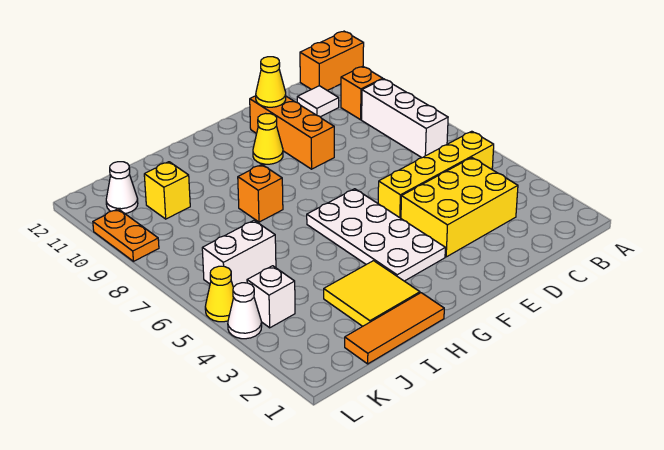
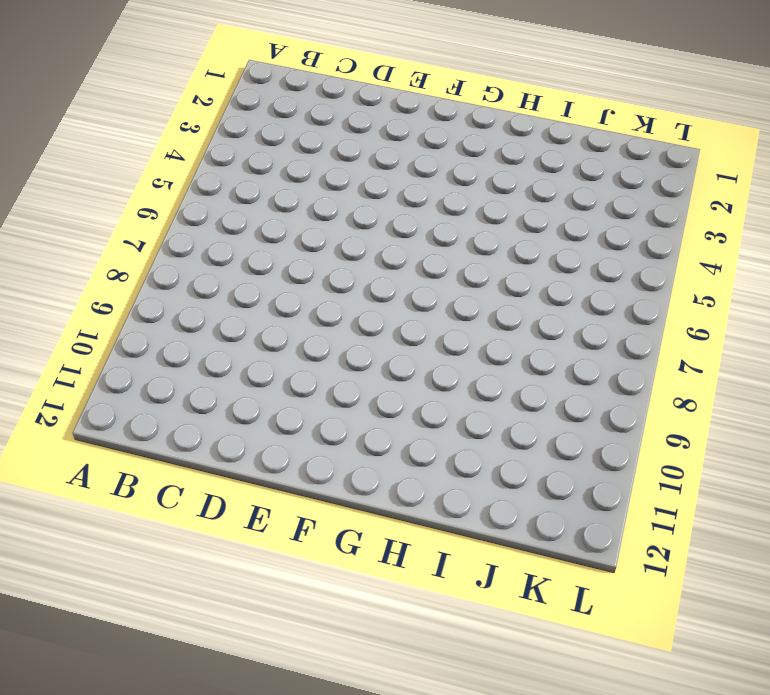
none -> orange 1x2 brick [300,31,364,91]
none -> yellow 1x4 brick [378,131,494,218]
none -> white 1x3 brick [362,79,448,158]

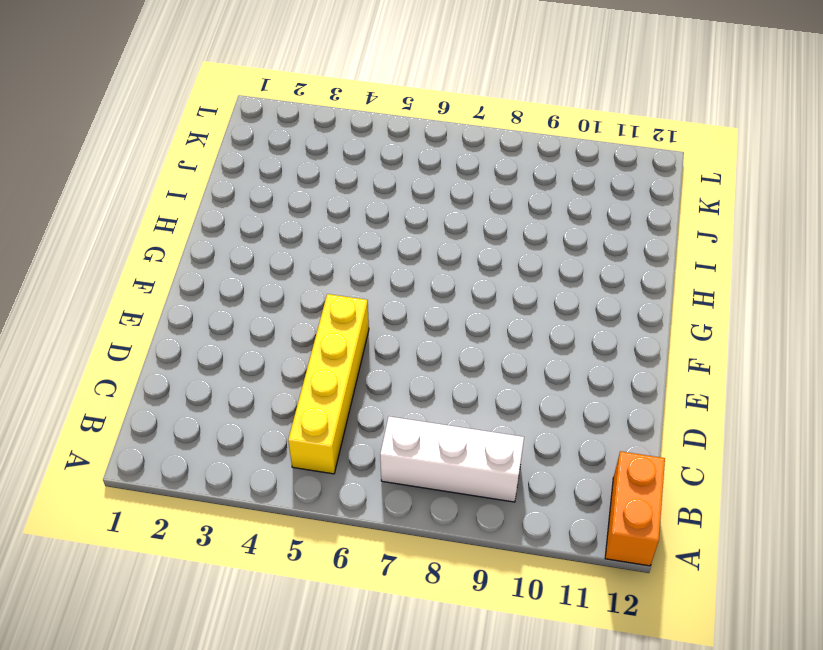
none -> orange 1x1 brick [341,66,383,120]
none -> yellow 2x3 brick [401,158,518,257]
none -> white 1x1 tile [297,86,339,117]

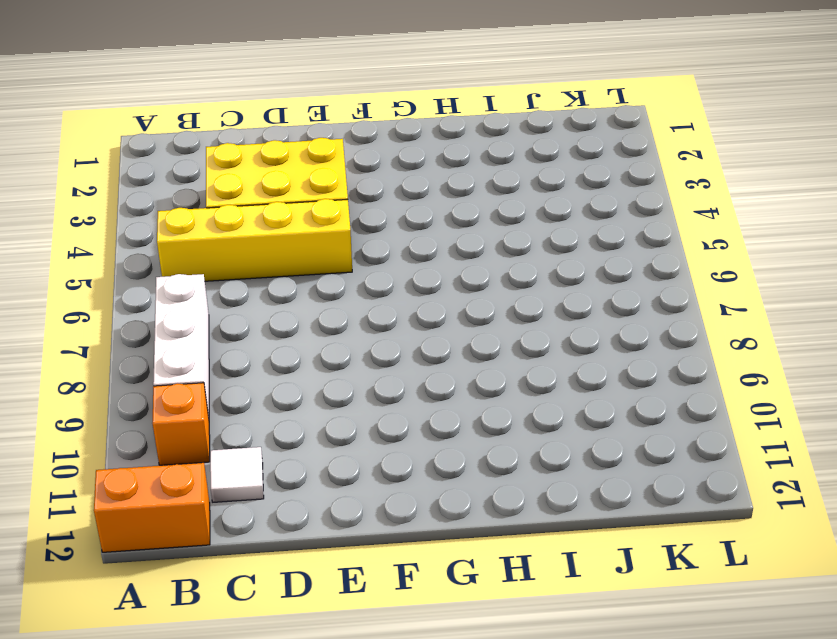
none -> orange 1x3 brick [250,96,334,169]
none -> white 2x4 plate [307,189,445,281]
none -> yellow 1x1 cone [253,113,283,164]

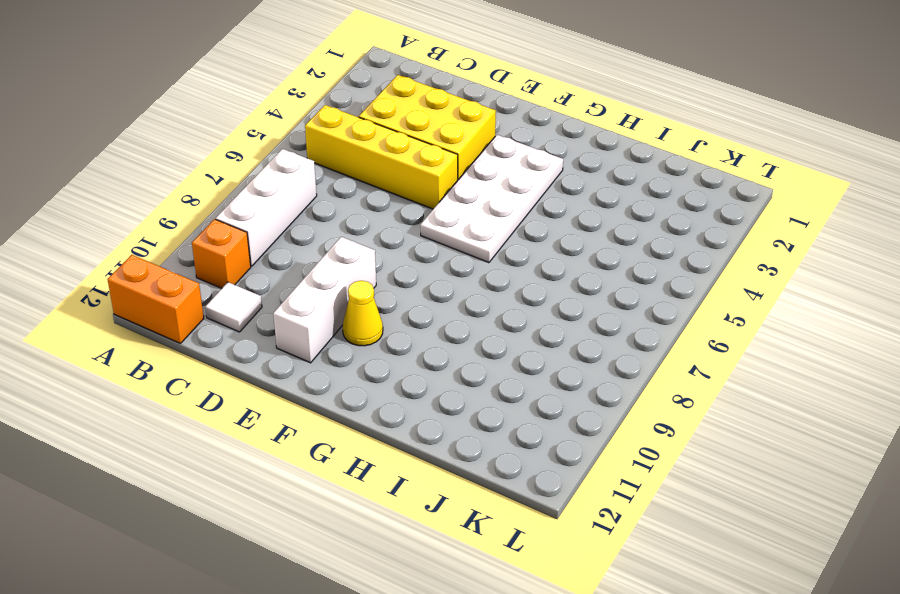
white 1x3 brick [273,237,376,363] -> orange 1x3 brick [250,96,334,169]
none -> orange 1x3 tile [345,293,444,364]
none -> yellow 2x2 tile [324,261,420,326]
none -> orange 1x1 brick [238,165,283,222]

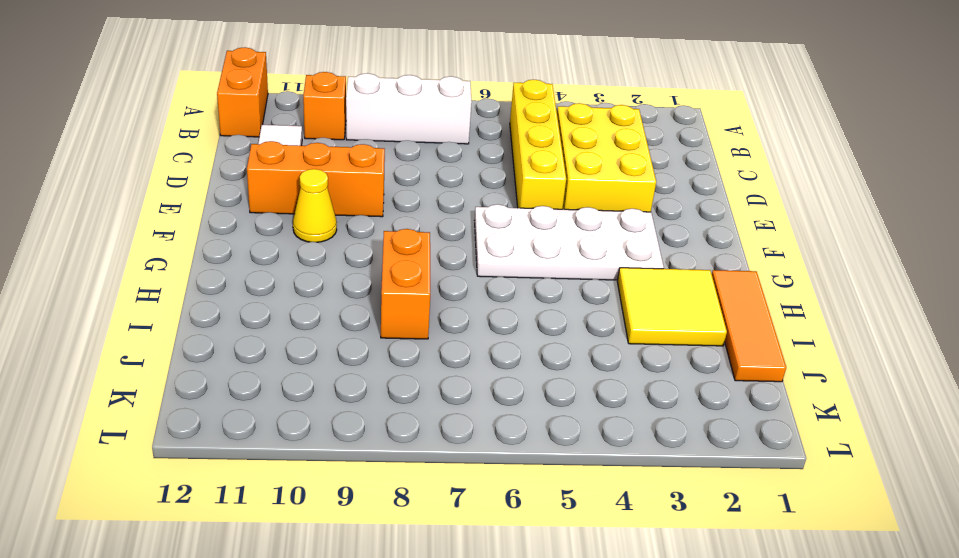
orange 1x2 brick [381,229,430,339] -> orange 1x1 brick [238,165,283,222]
none -> white 1x2 brick [202,220,276,287]
none -> yellow 1x1 brick [144,162,190,219]
none -> white 1x1 brick [247,266,295,328]

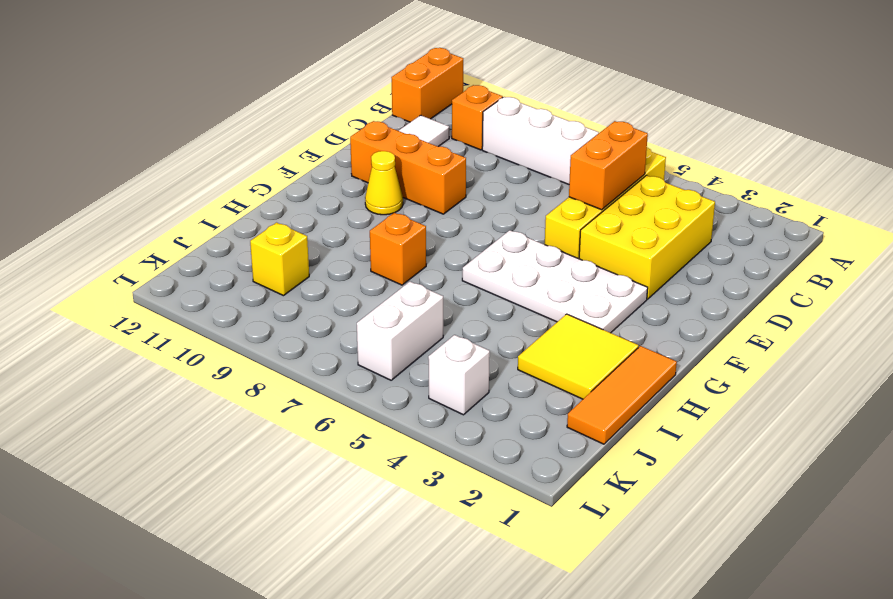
orange 1x2 brick [569,121,648,210] -> none
none -> white 1x1 cone [106,162,138,213]
none -> white 1x1 cone [228,283,262,339]
none -> yellow 1x1 cone [205,266,234,322]

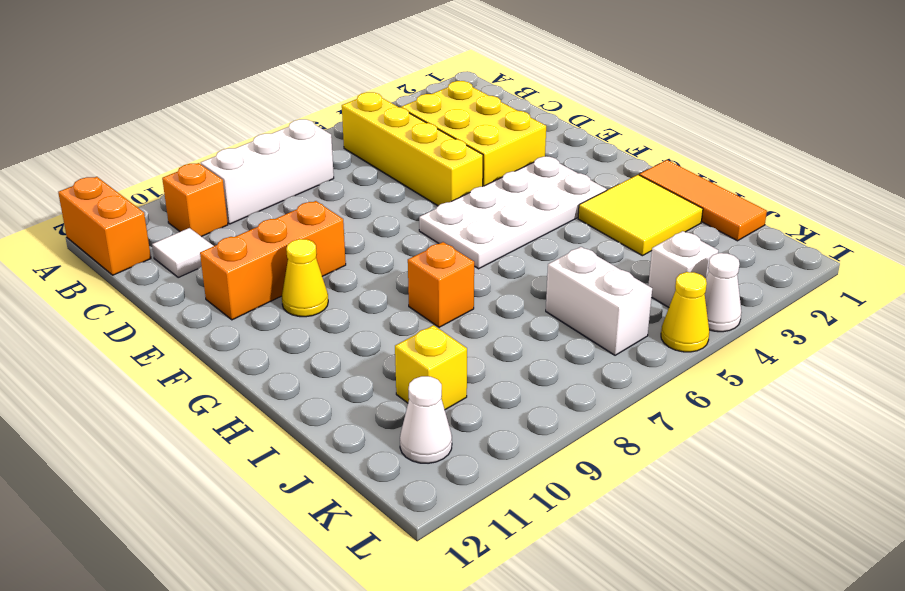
none -> orange 1x2 plate [93,209,159,261]
none -> yellow 1x1 cone [256,57,286,107]

